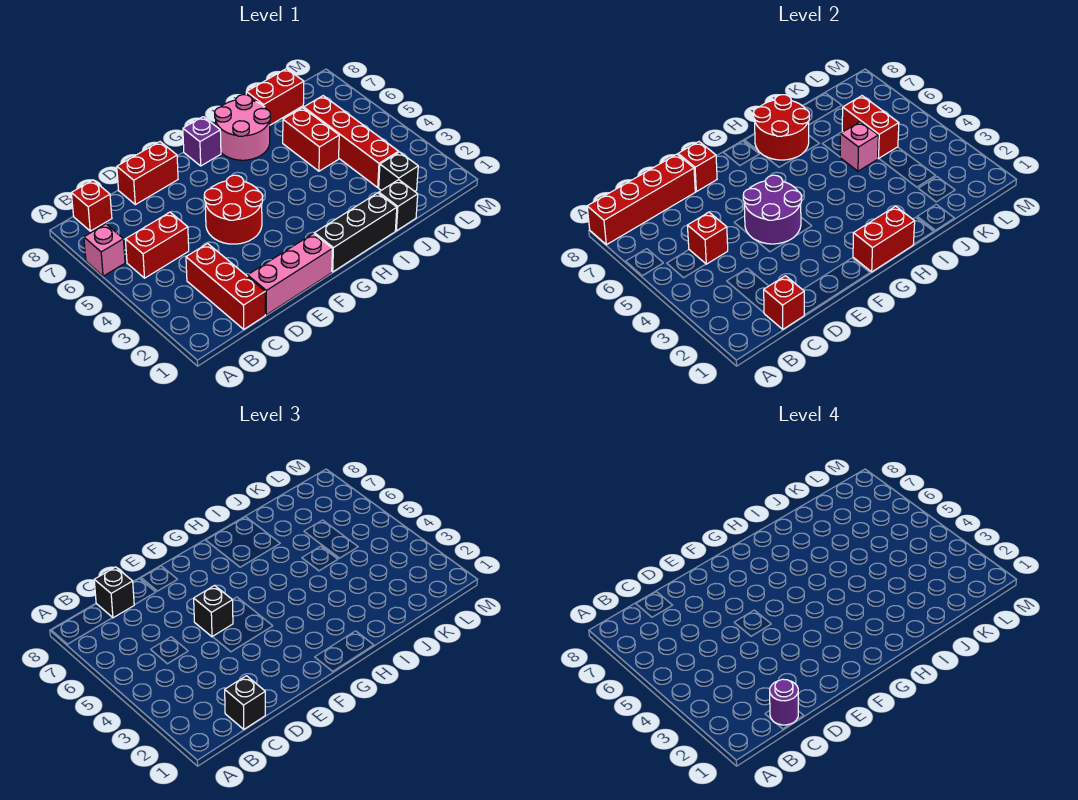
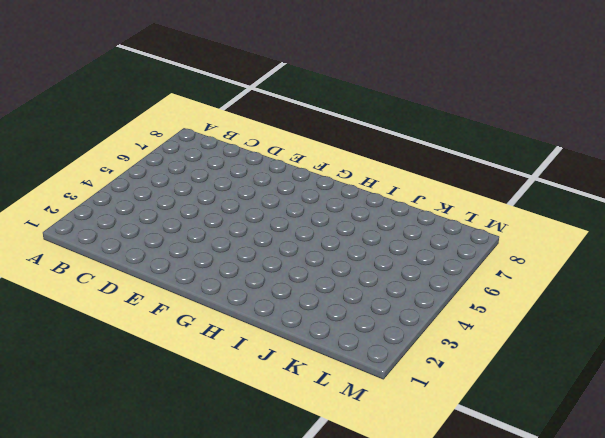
none -> pink 1x1 brick [84,224,125,276]
none -> red 1x2 brick [125,212,189,278]
none -> red 1x1 brick [71,180,112,231]

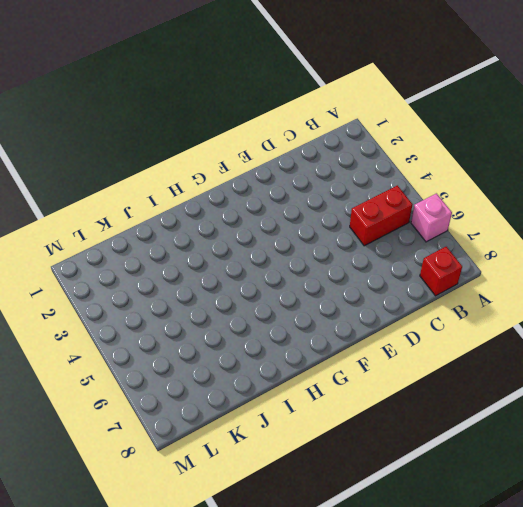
none -> red 1x3 brick [186,243,265,329]
none -> pink 1x3 brick [248,234,332,315]
none -> red 1x2 brick [117,142,178,205]

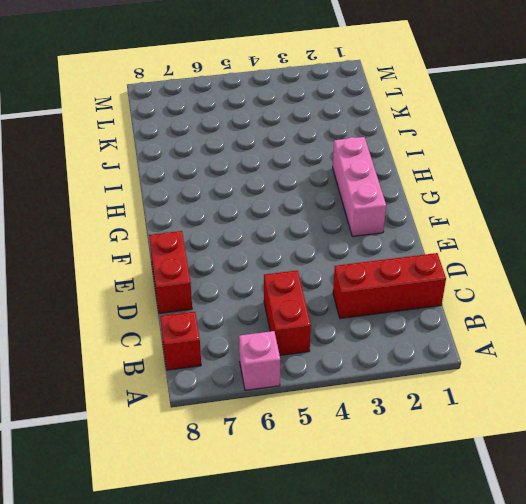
pink 1x3 brick [333,137,386,236] -> pink 1x3 brick moved to [248,234,332,315]
none -> red 2x2 round brick [204,175,263,244]
none -> black 1x3 brick [314,193,397,272]
none -> purple 1x1 brick [183,117,221,166]

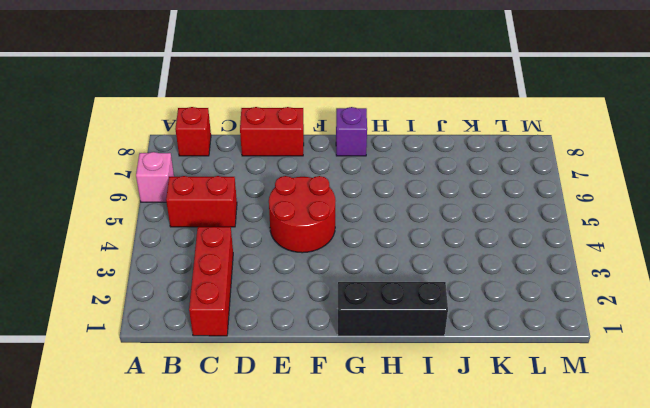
none -> pink 1x3 brick [248,234,332,315]
none -> pink 2x2 round brick [215,95,270,160]
none -> black 1x1 brick [379,180,418,231]

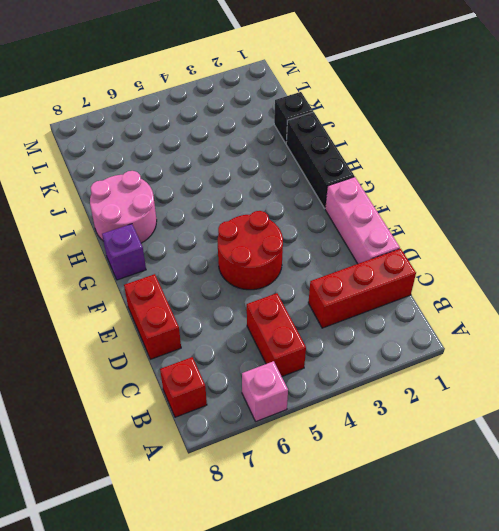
none -> red 1x2 brick [283,108,339,171]
none -> red 1x2 brick [246,69,304,125]
none -> black 1x1 brick [379,152,418,191]

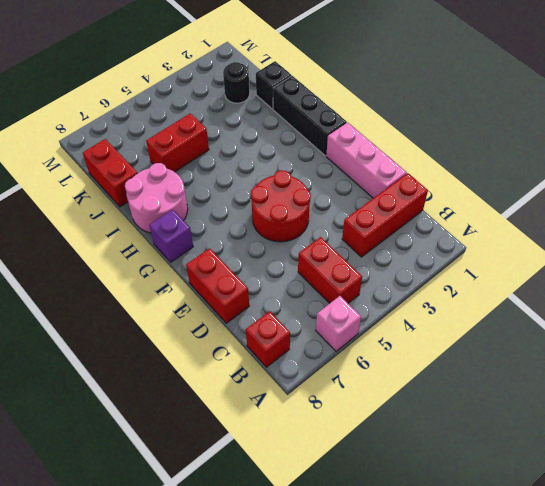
black 1x1 round brick [223,62,250,103] -> black 1x1 brick [379,152,418,191]
none -> red 1x4 brick [304,96,399,187]
none -> red 1x4 brick [587,154,695,245]
none -> red 1x1 brick [764,276,804,329]

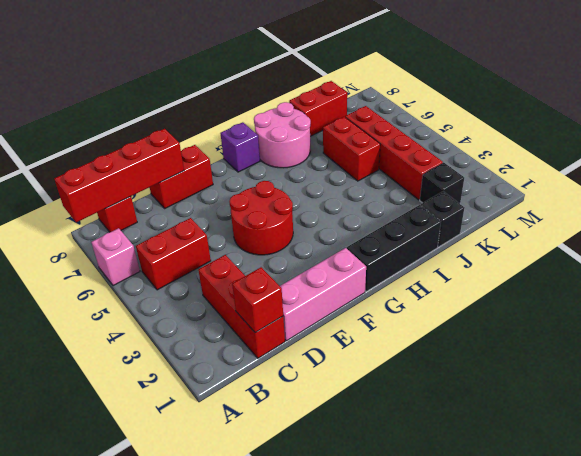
none -> red 1x1 brick [687,212,728,264]
none -> purple 2x2 round brick [743,175,802,244]
none -> red 1x1 brick [678,142,717,192]

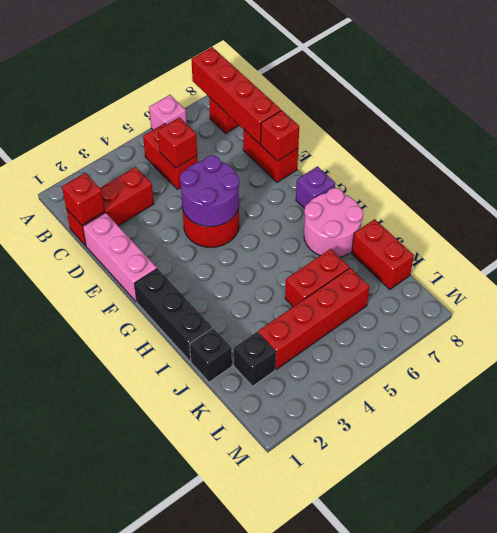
none -> red 1x2 brick [853,206,915,272]
none -> red 2x2 round brick [754,95,809,160]
none -> pink 1x1 brick [840,122,878,171]

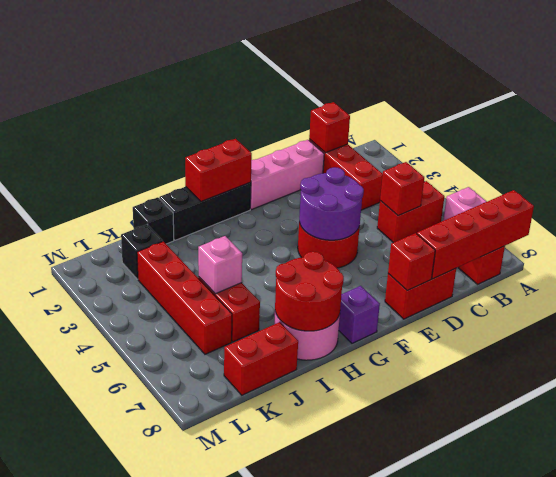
none -> red 1x2 brick [842,96,899,159]
none -> black 1x1 brick [225,676,265,729]
none -> black 1x1 brick [94,567,134,618]

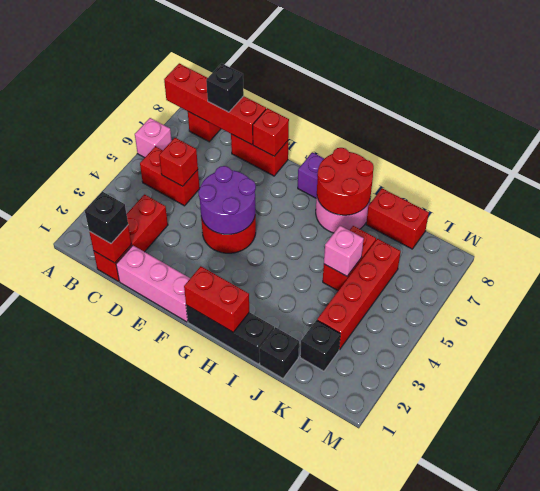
none -> red 1x2 brick [842,96,899,159]
none -> black 1x1 brick [194,585,233,637]
none -> purple 1x1 round brick [770,679,798,725]

